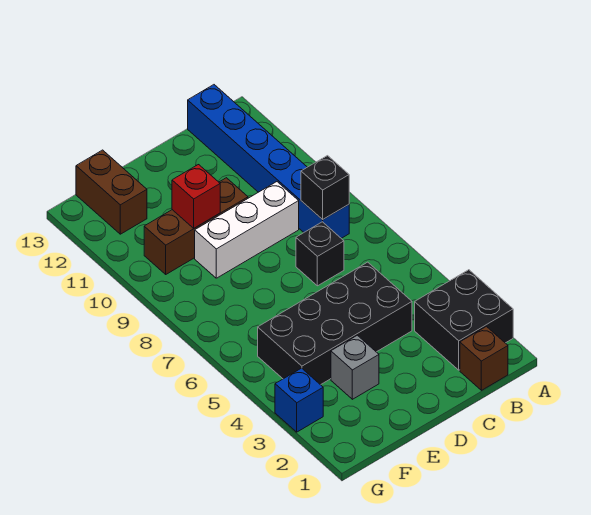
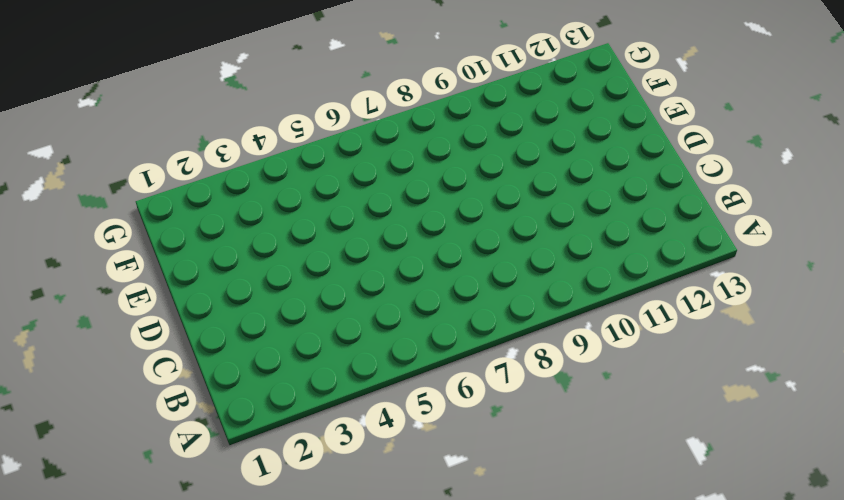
none -> black 2x2 brick [415,270,513,370]
none -> brown 1x1 brick [460,326,508,390]
none -> blue 1x6 brick [188,85,349,238]

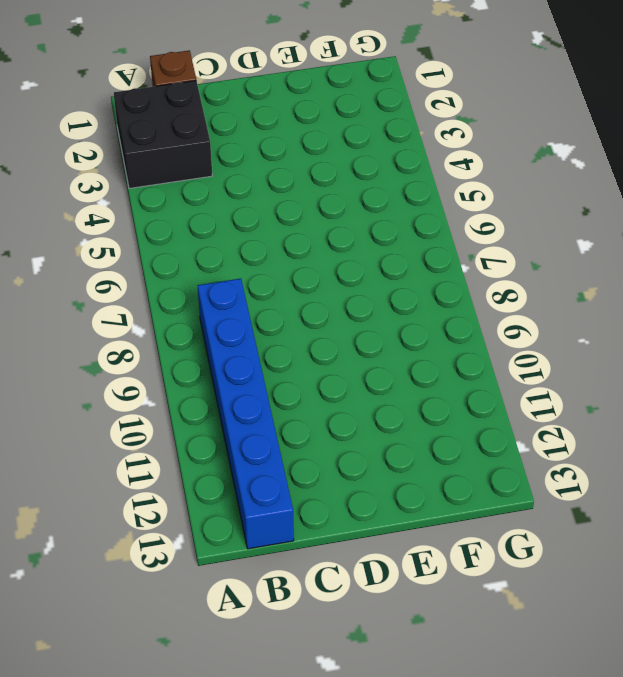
none -> black 2x4 brick [258,262,412,385]
none -> black 1x1 brick [296,222,344,286]
none -> white 1x3 brick [195,182,299,278]

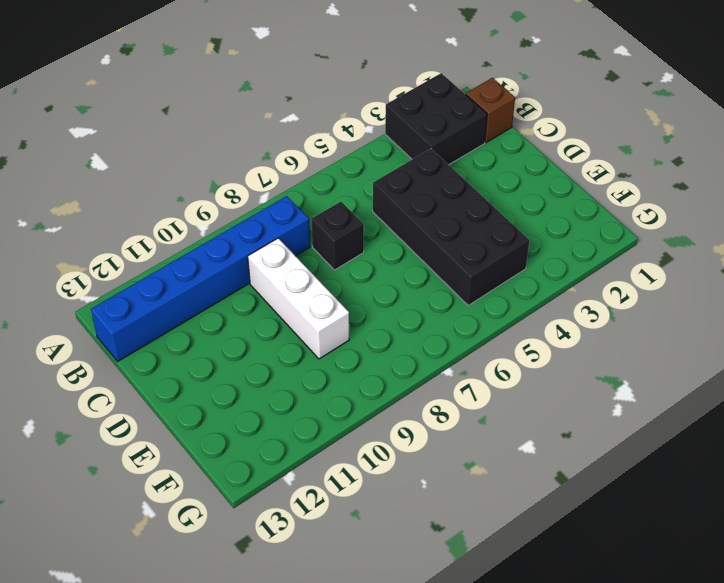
none -> brown 1x3 brick [144,178,248,274]
none -> grey 1x1 brick [331,335,379,399]
none -> brown 1x2 brick [76,150,147,234]

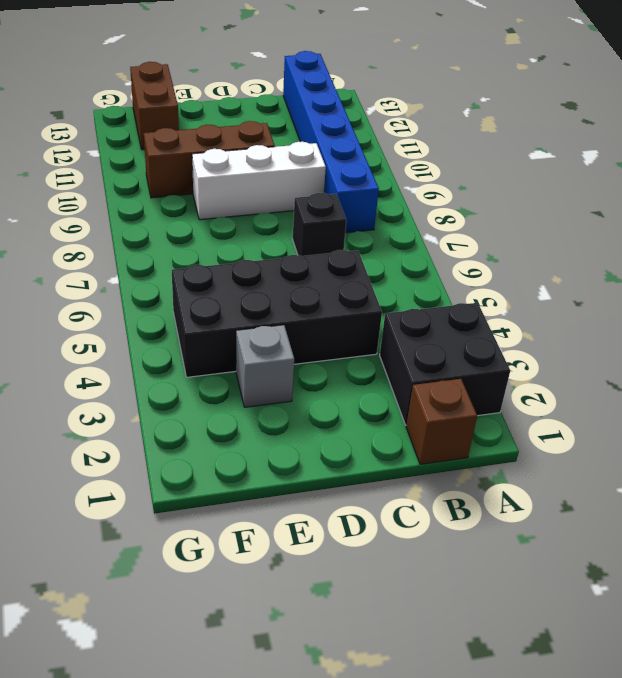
none -> blue 1x1 brick [275,368,323,432]
none -> black 1x1 brick [301,156,349,220]
none -> red 1x1 brick [172,165,220,228]

